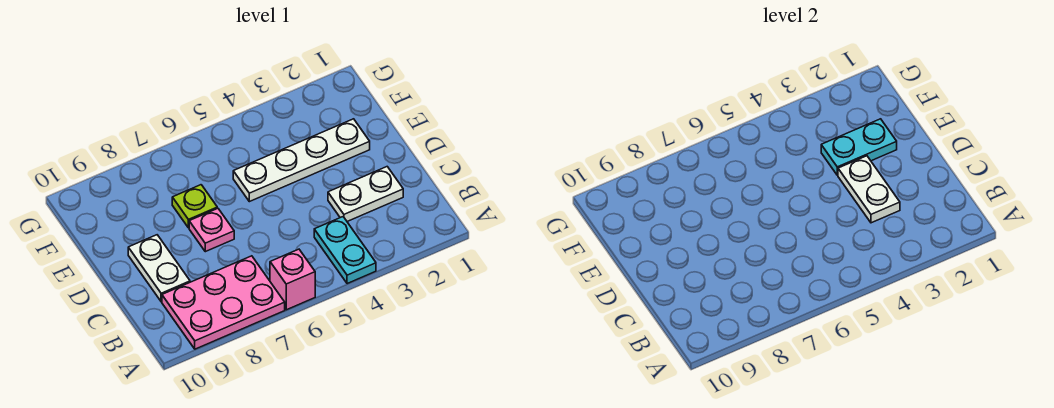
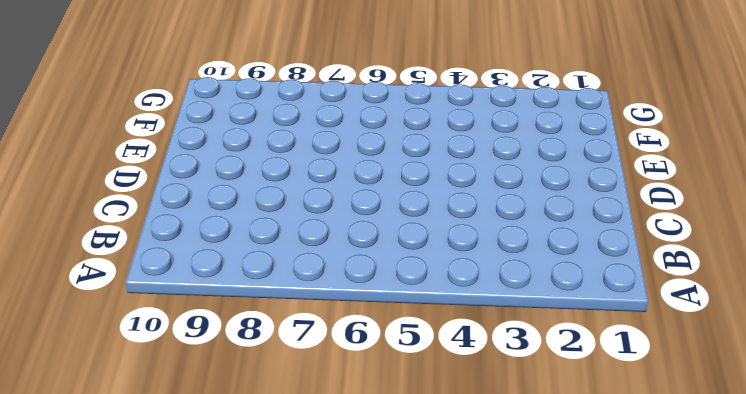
none -> cyan 1x2 plate [314,217,376,284]
none -> pink 1x1 brick [270,249,315,310]

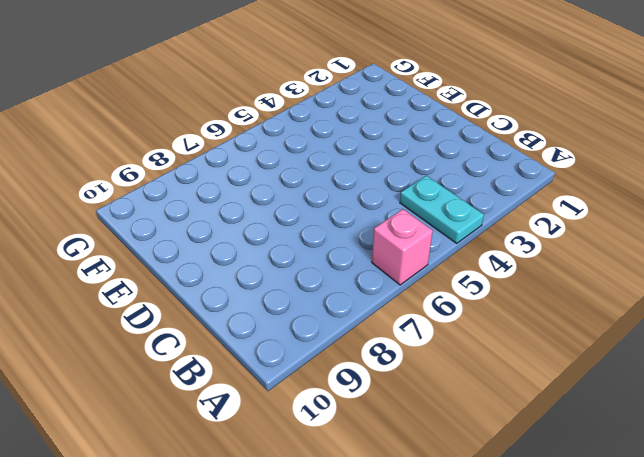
none -> pink 2x3 plate [162,256,285,349]
none -> white 1x2 plate [328,167,403,221]

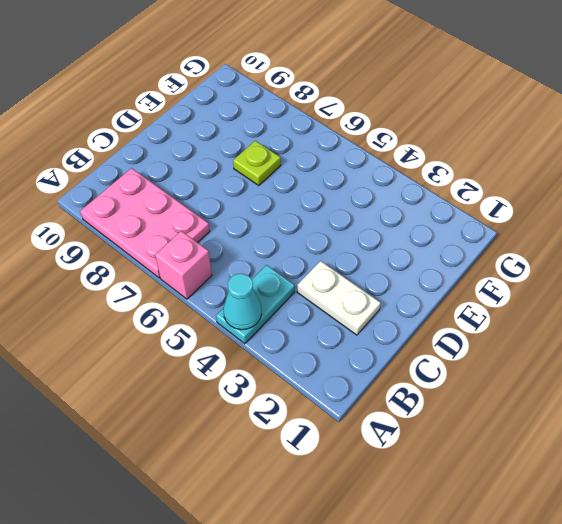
cyan 1x1 cone [223,274,262,330] -> none
none -> white 1x2 plate [128,235,190,302]
none -> pink 1x1 plate [189,208,234,252]

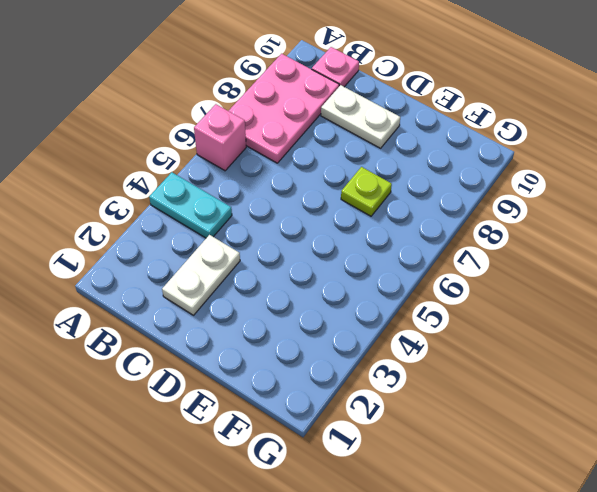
pink 1x1 plate [312,47,359,87] -> pink 1x1 plate moved to [189,208,234,252]
none -> white 1x4 plate [233,119,370,202]
none -> white 1x2 plate [838,156,900,223]

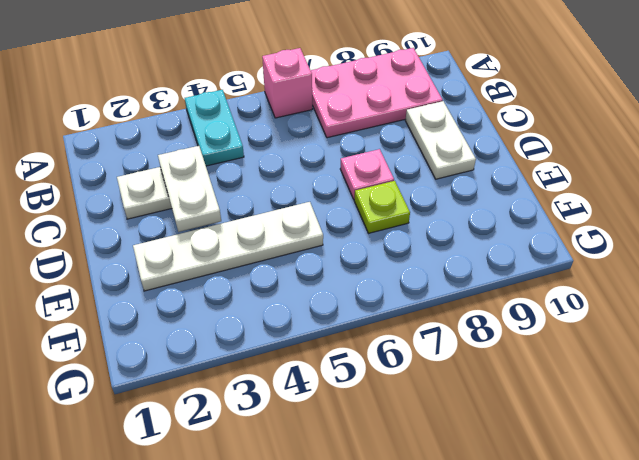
none -> cyan 1x2 plate [821,119,897,175]

